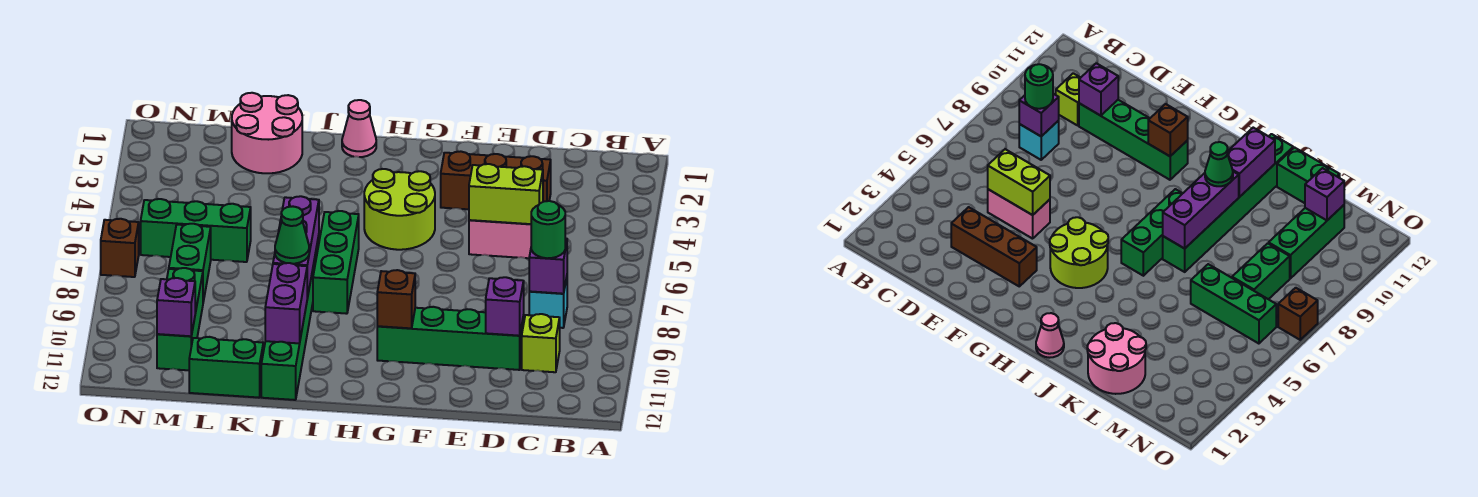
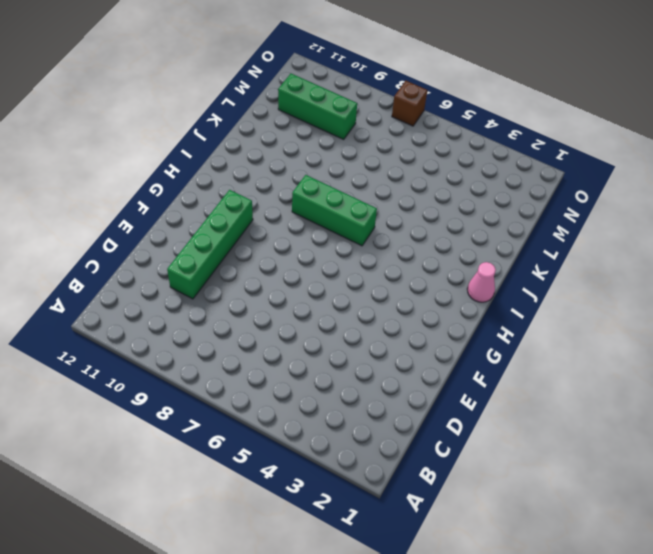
none -> cyan 1x1 brick [529,277,567,328]
none -> lime 1x1 brick [522,314,560,372]
none -> brown 1x3 brick [441,151,551,209]

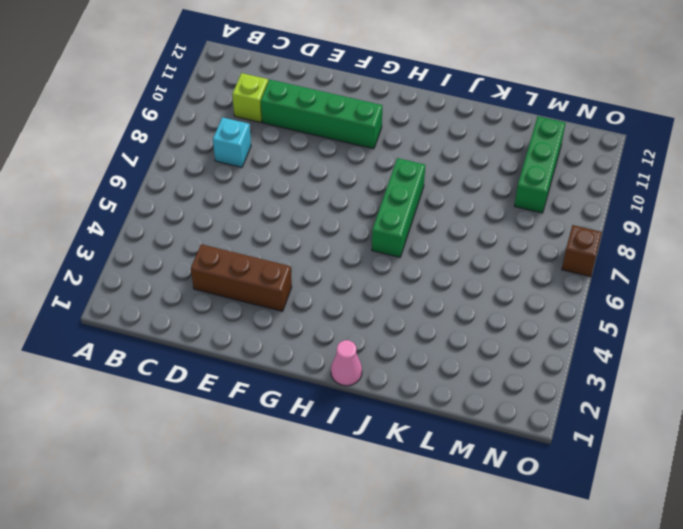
none -> pink 1x2 brick [469,220,531,258]
none -> lime 2x2 round brick [364,169,435,250]
none -> green 1x6 brick [261,236,319,400]

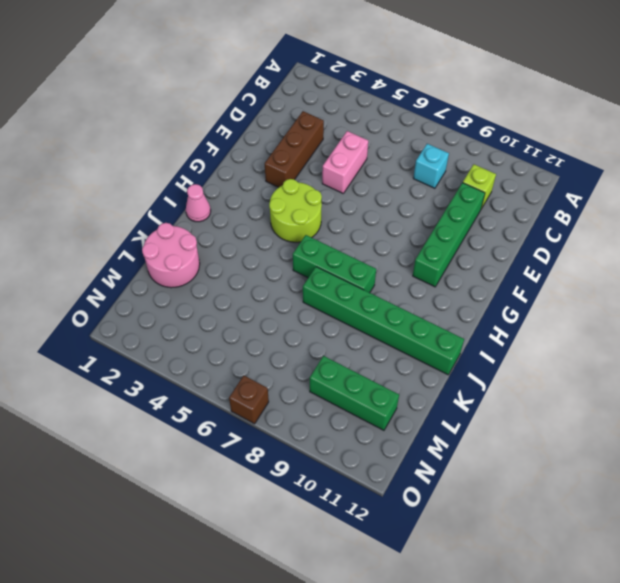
none -> green 1x2 brick [189,337,263,398]
none -> green 1x3 brick [141,199,251,262]
none -> green 1x2 brick [169,224,211,302]

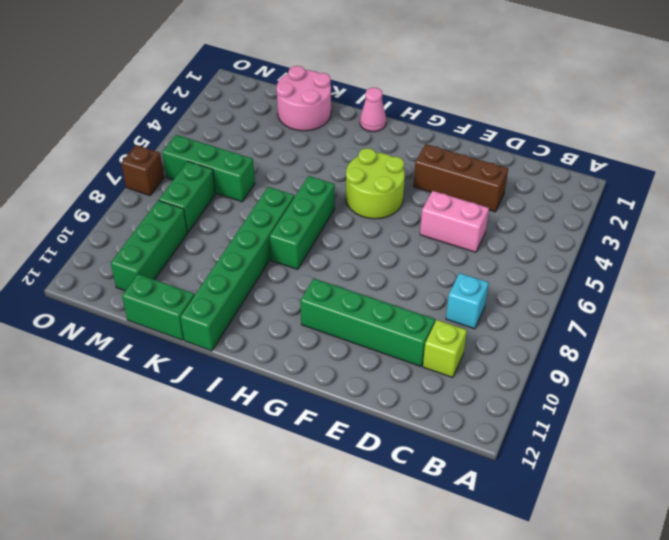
none -> purple 1x1 brick [529,238,567,294]
none -> lime 1x2 brick [469,164,543,224]
none -> purple 1x1 brick [486,277,524,336]

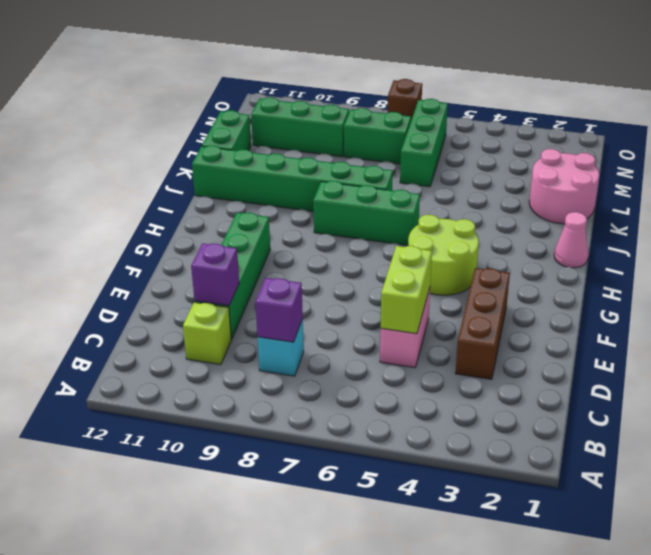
none -> brown 1x1 brick [377,270,415,328]
none -> purple 1x3 brick [273,196,319,298]
none -> purple 1x2 brick [265,263,307,343]

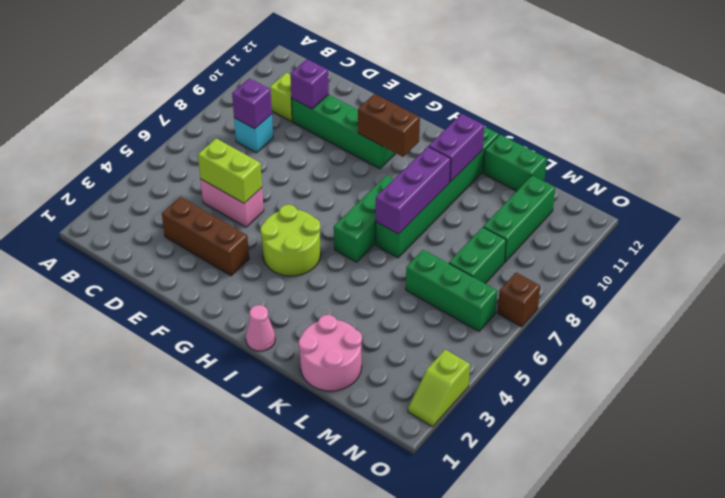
brown 1x2 brick [358,94,420,157] -> brown 1x1 brick [377,270,415,328]
lime 1x2 slope [408,350,470,427] -> none
none -> purple 1x1 brick [157,278,195,336]
none -> green 1x1 round brick [531,201,565,258]
none -> green 1x1 cone [275,207,309,264]

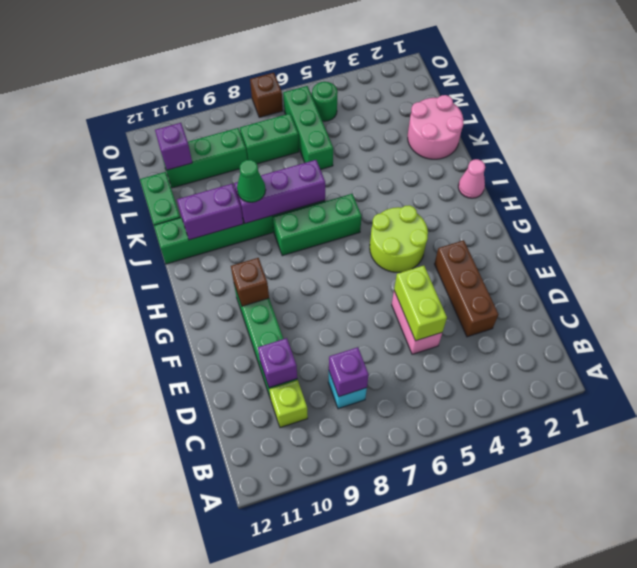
green 1x1 round brick [312,82,338,121] -> green 1x1 round brick moved to [531,201,565,258]

